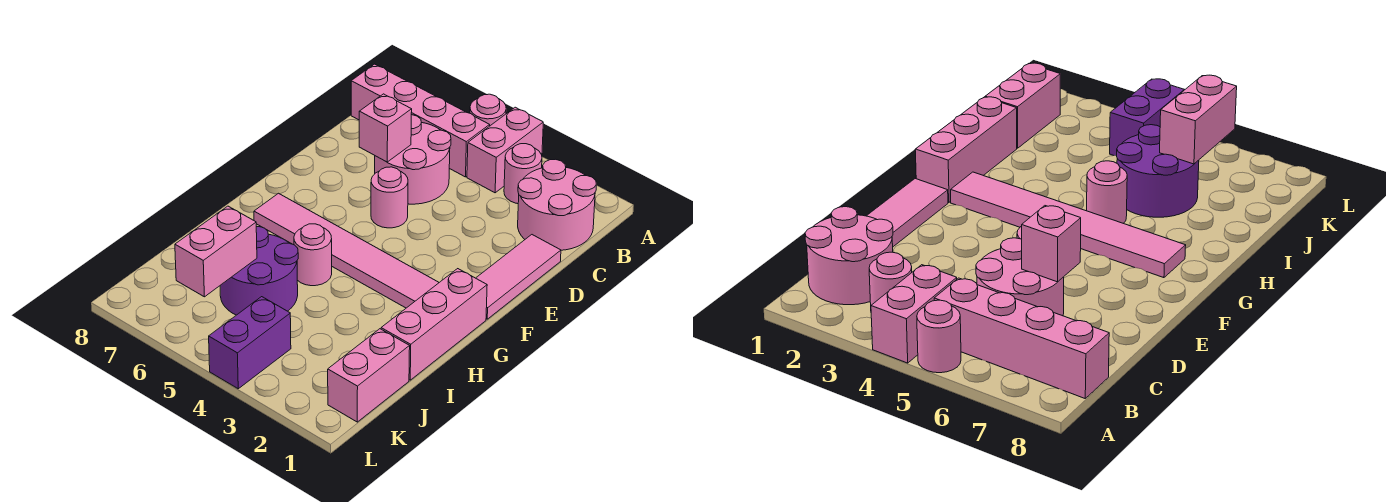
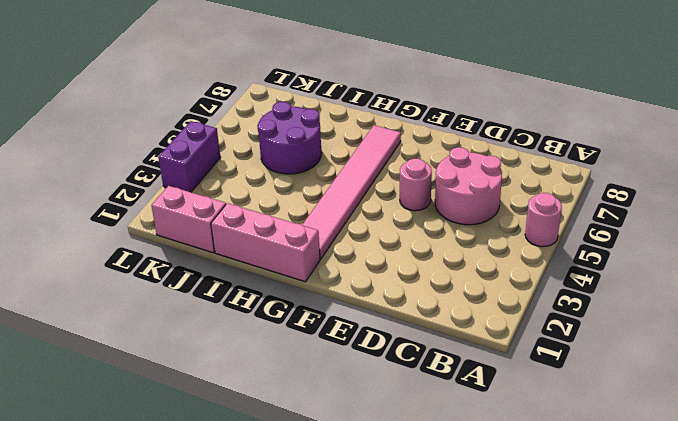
purple 1x2 brick [158,121,220,192] -> purple 1x2 brick turned to [209,297,291,389]
none -> pink 1x2 brick [467,107,543,193]
none -> pink 2x2 round brick [518,159,596,250]
none -> pink 1x1 round brick [504,144,542,204]

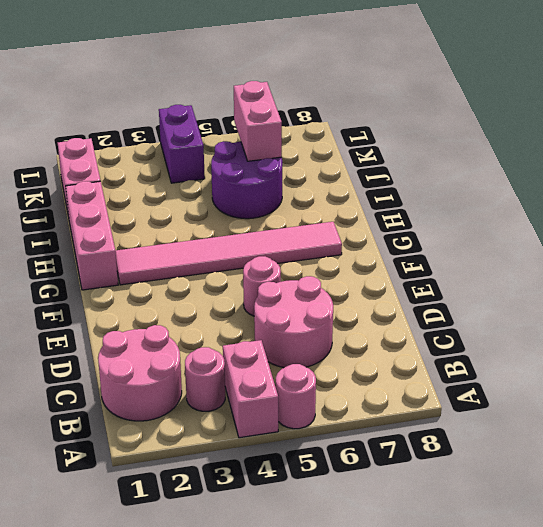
none -> pink 1x4 brick [351,64,490,177]
none -> pink 1x3 tile [476,235,561,319]
none -> pink 1x1 round brick [294,224,332,286]

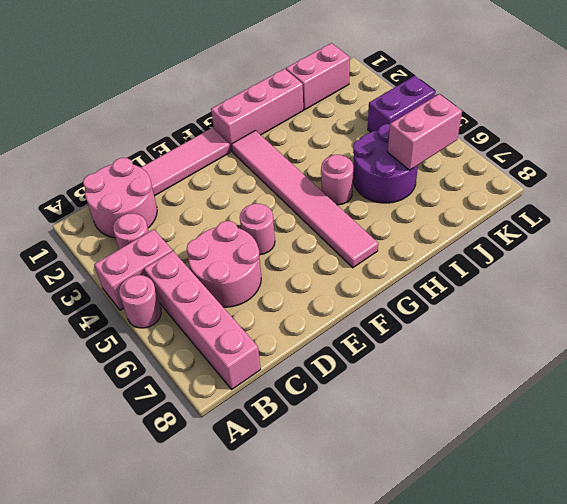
none -> pink 1x1 brick [359,94,412,162]

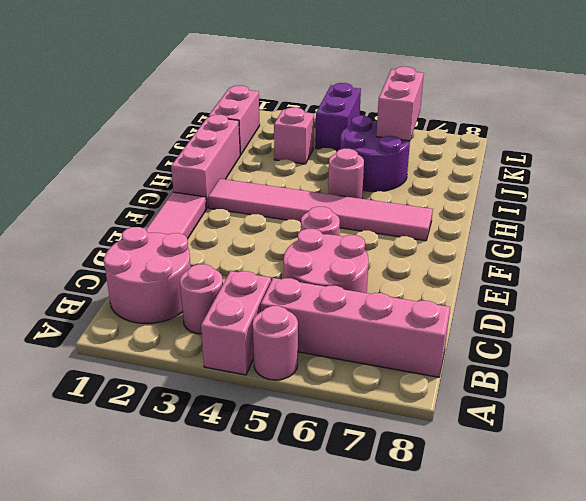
pink 1x1 brick [274,108,314,164] -> pink 1x1 brick moved to [359,94,412,162]

